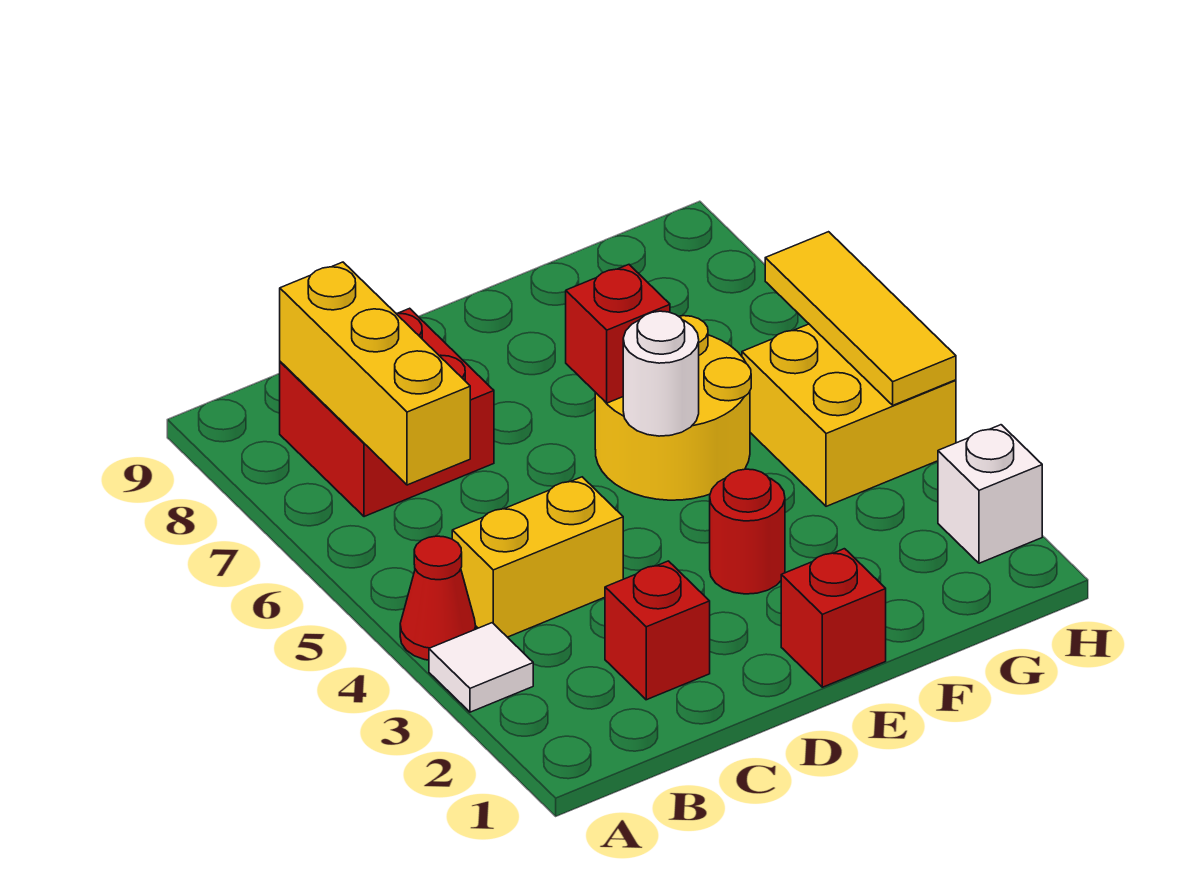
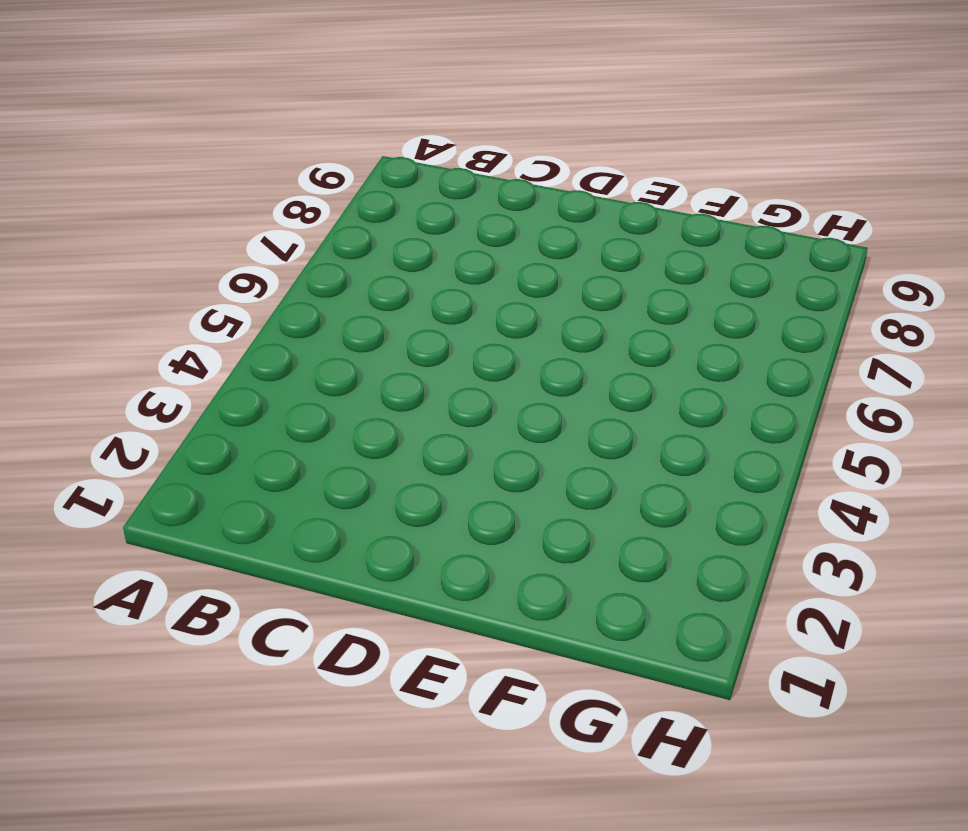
none -> white 1x1 tile [429,623,533,712]
none -> red 1x1 cone [400,536,476,660]
none -> yellow 1x2 brick [452,477,623,637]

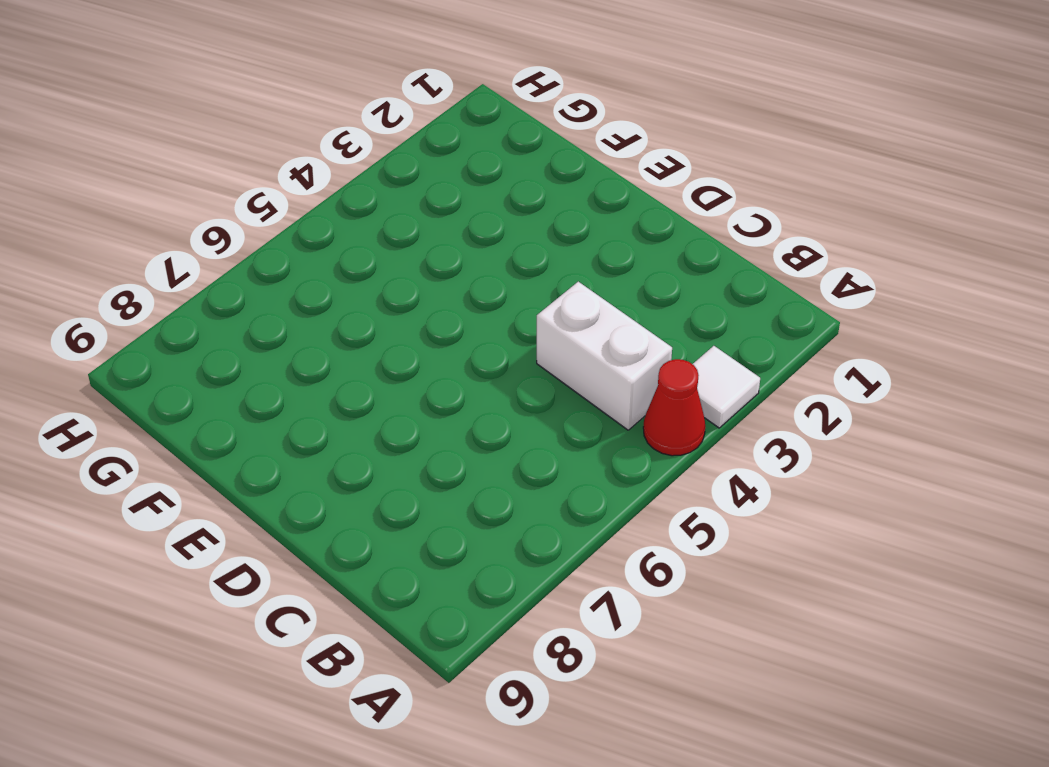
white 1x2 brick [537,282,672,430] -> yellow 1x2 brick [452,477,623,637]
none -> red 2x2 brick [280,308,494,517]
none -> red 1x1 brick [605,561,710,700]
none -> red 1x1 brick [781,549,886,687]

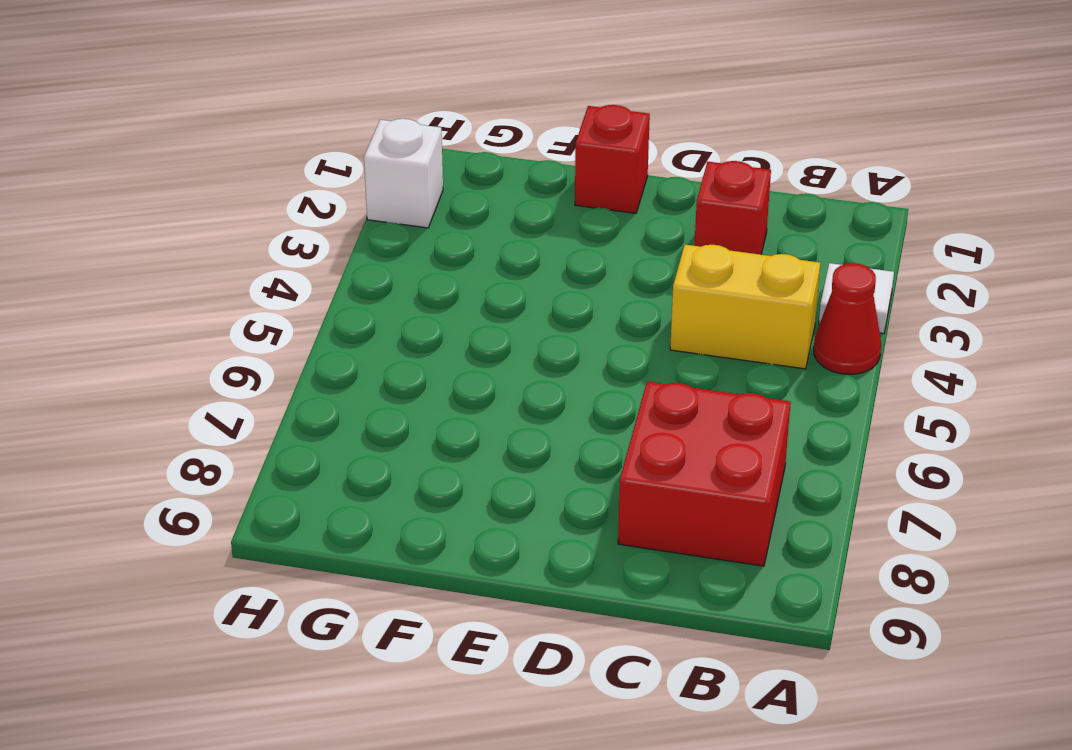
none -> red 1x1 round brick [710,469,785,594]
none -> yellow 2x2 round brick [595,316,751,500]
none -> yellow 2x2 brick [742,324,956,506]

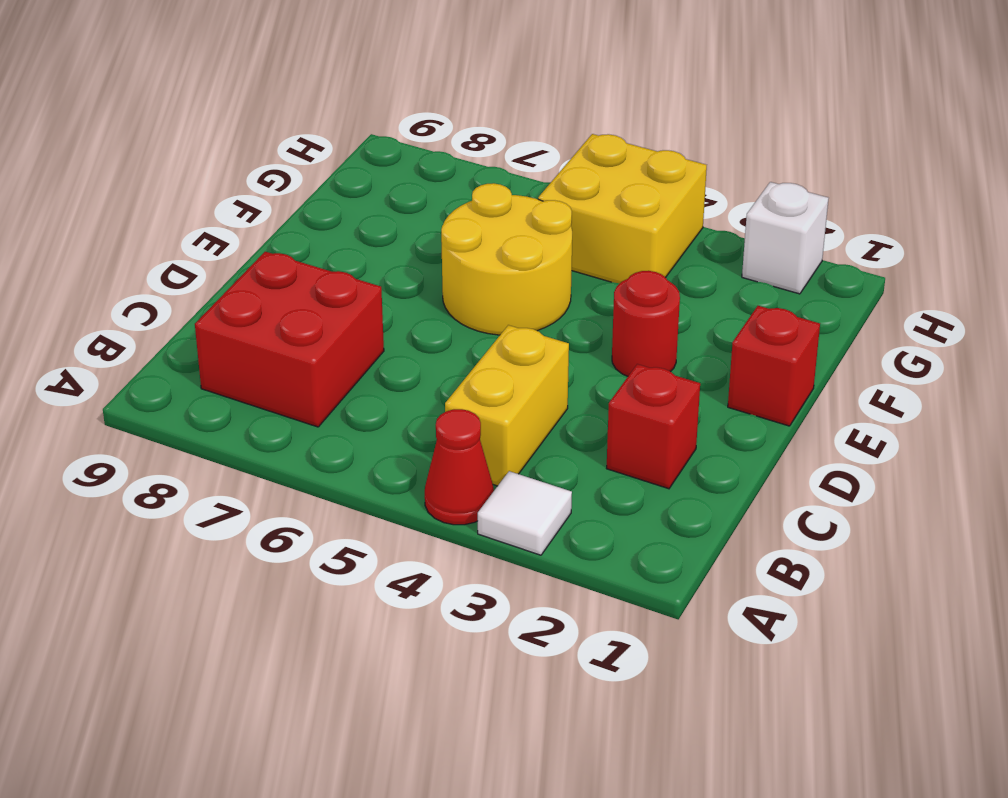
none -> yellow 1x3 brick [280,262,470,485]
none -> white 1x1 round brick [623,311,699,436]
none -> red 1x1 brick [566,265,670,403]

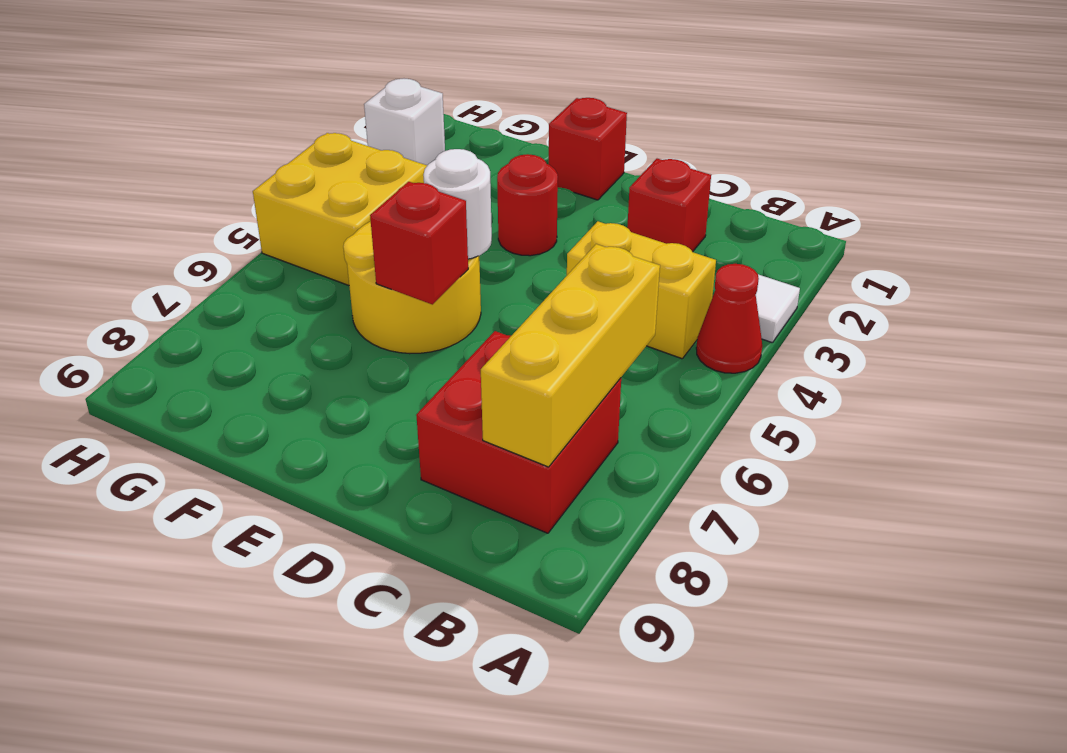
none -> yellow 1x3 tile [765,232,956,405]

